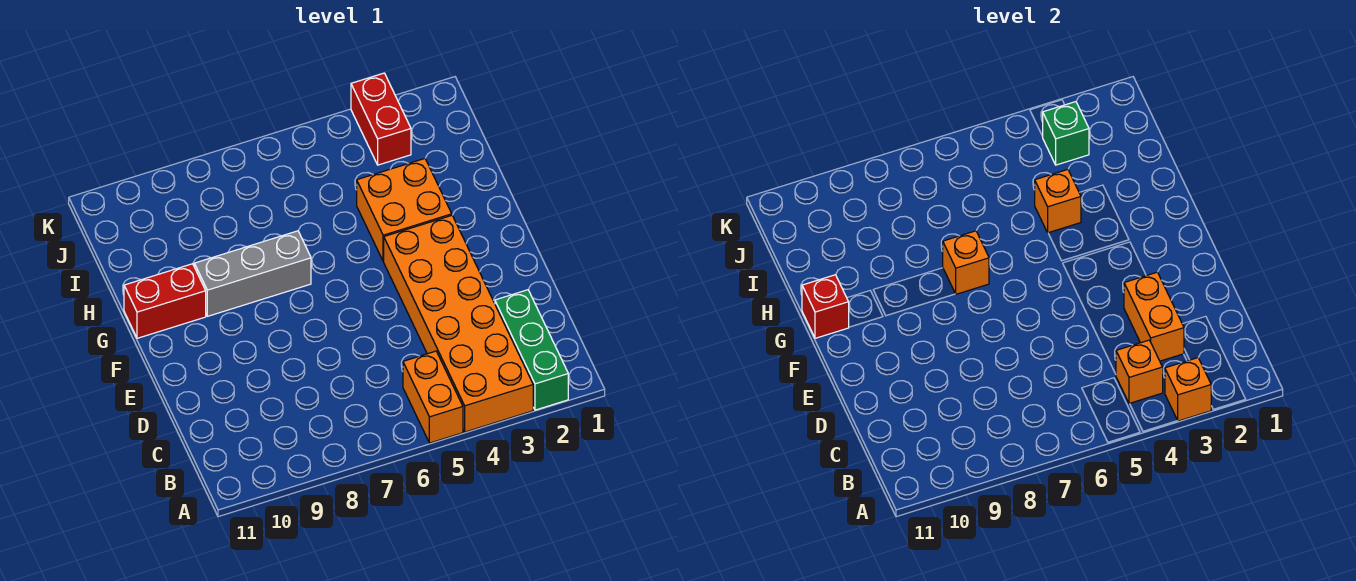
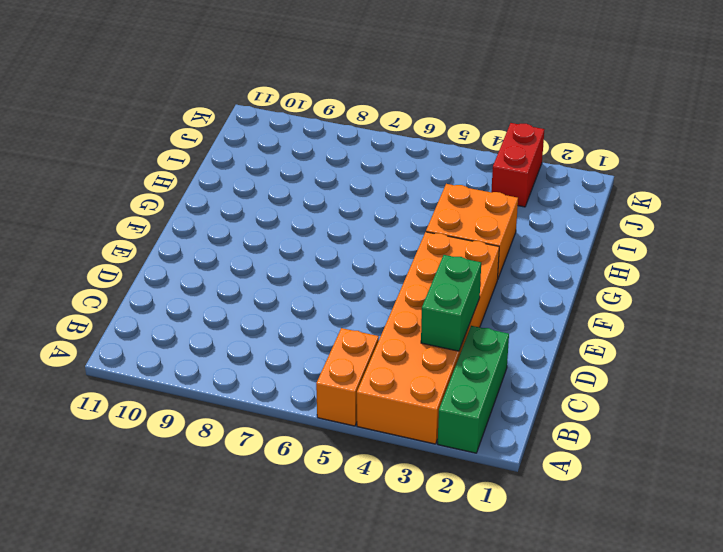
green 1x2 brick [421,255,481,351] -> orange 1x2 brick [1124,272,1184,361]
none -> grey 1x3 brick [194,231,311,316]
none -> red 1x2 brick [124,264,206,338]
none -> orange 1x1 brick [1165,358,1211,421]

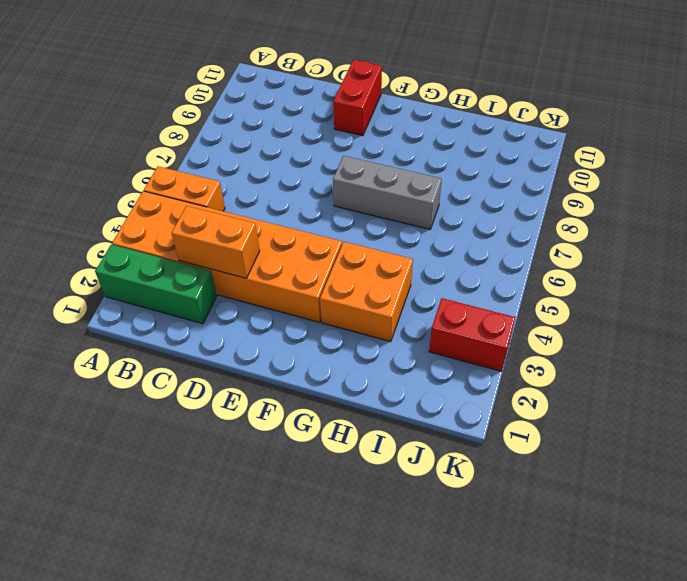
red 1x2 brick [333,60,382,136] -> red 1x2 brick moved to [124,264,206,338]
grey 1x3 brick [333,156,442,229] -> grey 1x3 brick turned to [194,231,311,316]
none -> orange 1x1 brick [1165,358,1211,421]
none -> orange 1x1 brick [1116,340,1163,404]
none -> orange 1x1 brick [943,231,989,294]

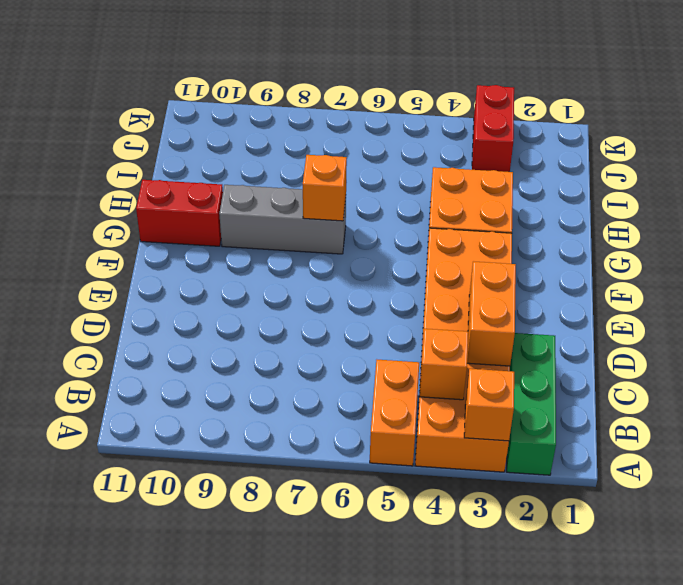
none -> red 1x1 brick [802,275,849,338]
none -> orange 1x1 brick [1035,170,1081,233]
none -> green 1x1 brick [1043,102,1089,165]

